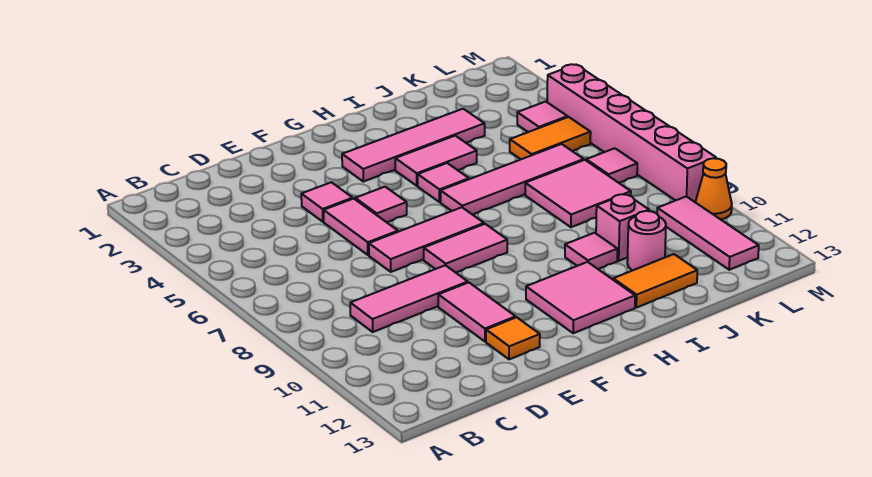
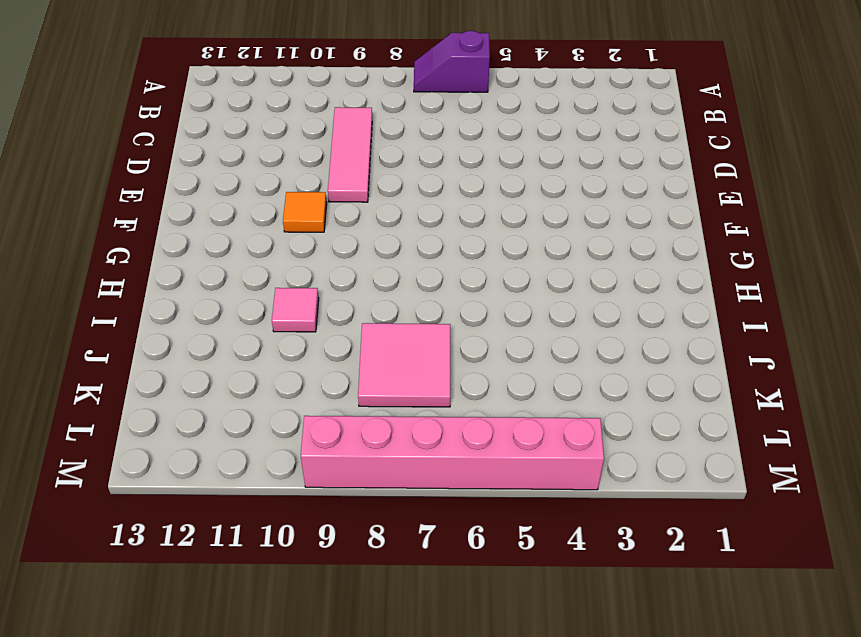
purple 1x2 slope [414,31,490,92] -> none
orange 1x1 tile [283,192,327,232] -> orange 1x1 tile moved to [486,317,540,359]
none -> pink 1x1 tile [301,182,353,222]
none -> pink 1x2 tile [324,199,398,255]
none -> pink 1x3 tile [369,207,484,272]

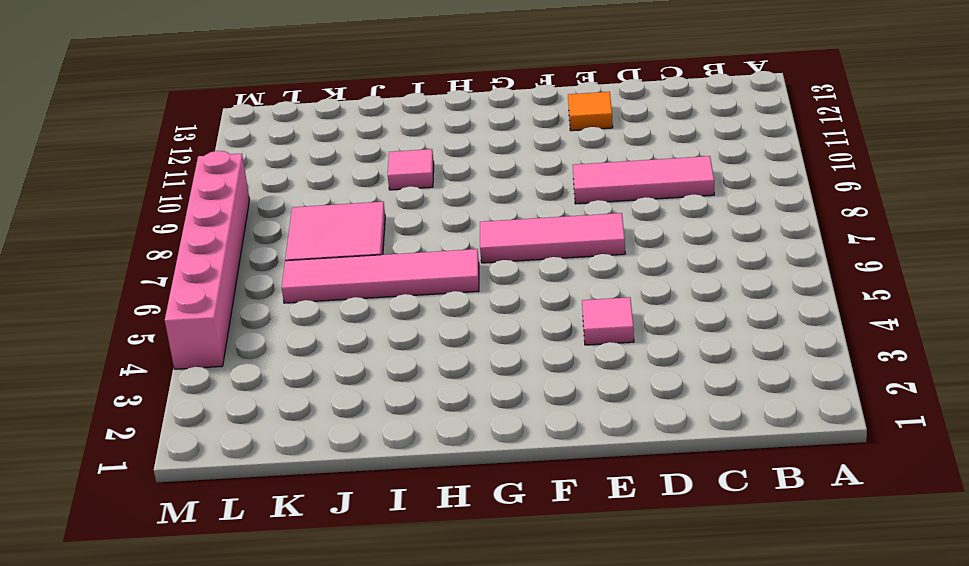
none -> pink 1x2 tile [324,199,398,255]
none -> pink 1x2 tile [438,283,516,341]
none -> pink 1x1 tile [355,187,407,222]

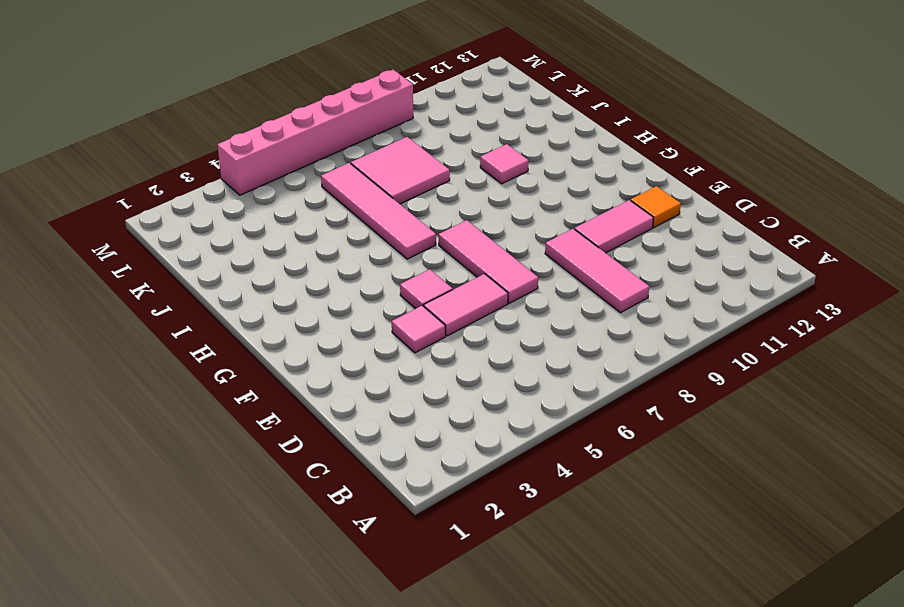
none -> pink 1x2 tile [424,224,507,273]
none -> pink 1x4 tile [342,109,485,182]
none -> pink 2x2 tile [526,262,635,333]

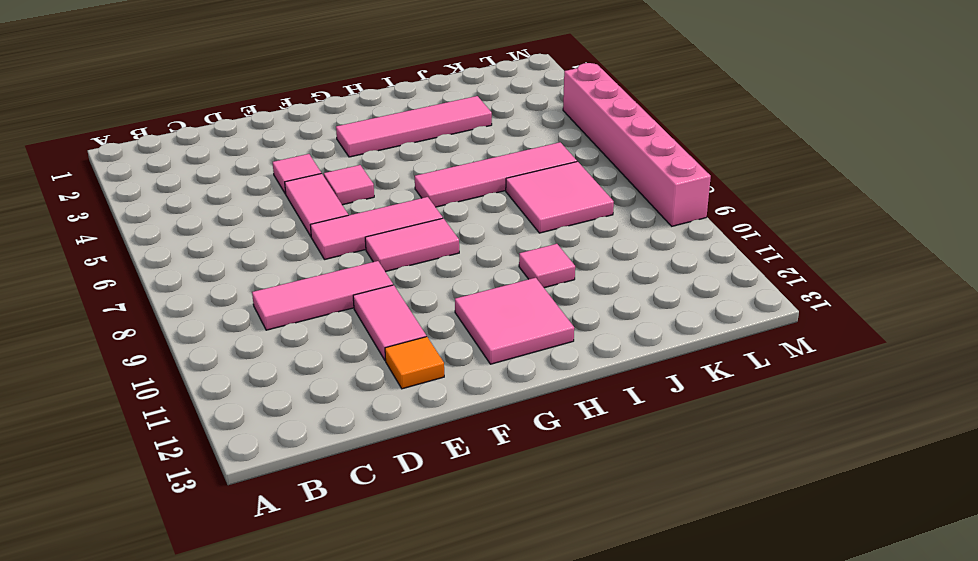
none -> pink 1x2 tile [395,136,477,186]
none -> pink 1x1 tile [418,163,469,202]
none -> orange 1x2 tile [613,254,697,308]

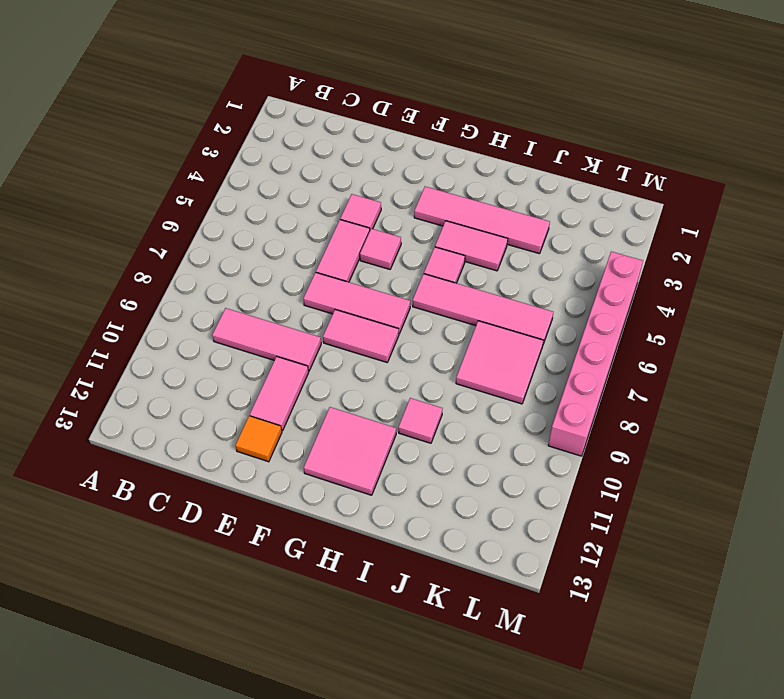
none -> orange 1x2 tile [613,254,697,308]
none -> pink 1x1 brick [596,194,649,261]
none -> pink 1x1 round brick [627,211,666,270]

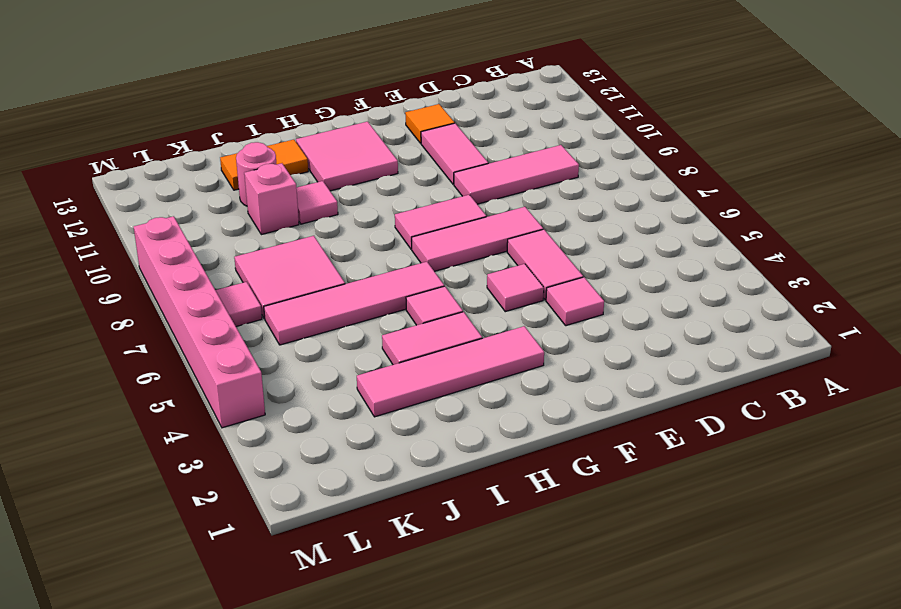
none -> orange 1x2 tile [510,117,591,159]
none -> pink 1x1 tile [517,102,568,132]
none -> pink 1x3 tile [657,196,759,270]

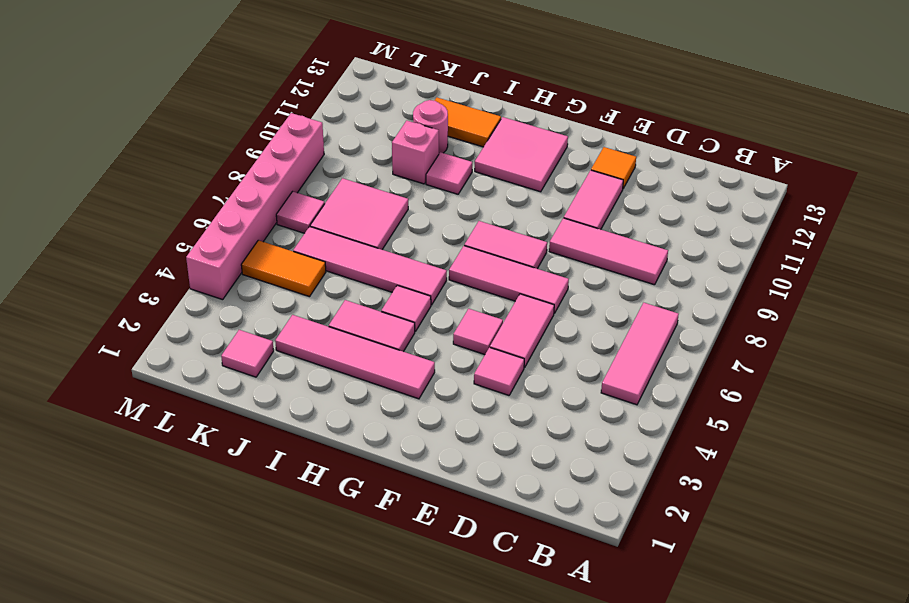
pink 1x3 tile [601,303,679,405] -> pink 1x3 tile moved to [657,196,759,270]
pink 1x1 tile [221,330,274,377] -> pink 1x1 tile moved to [517,102,568,132]
none -> orange 1x1 cone [695,158,732,219]

